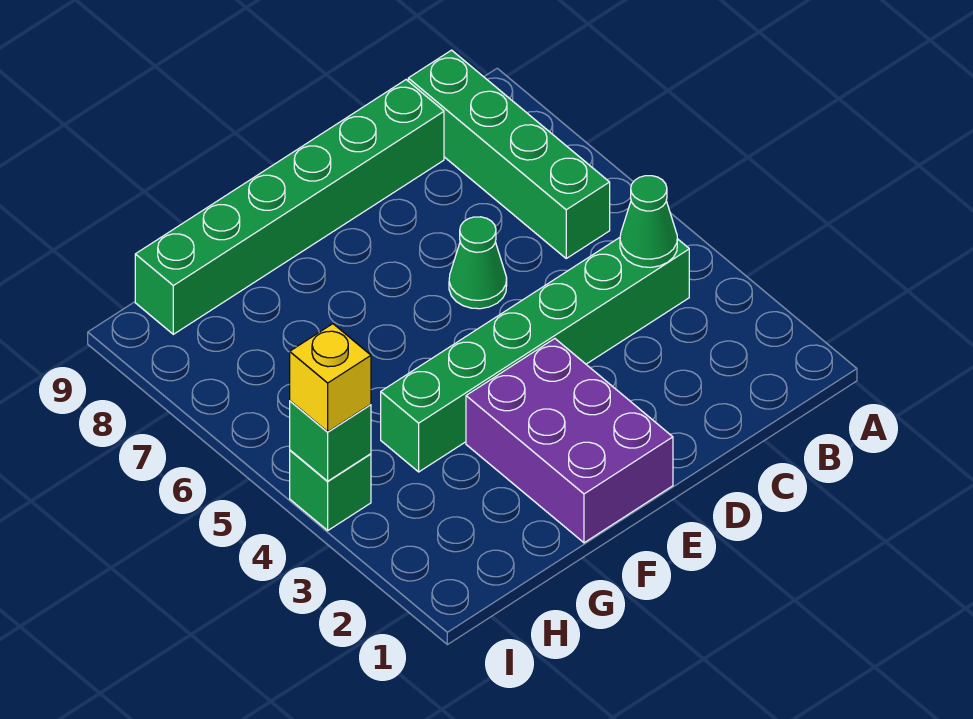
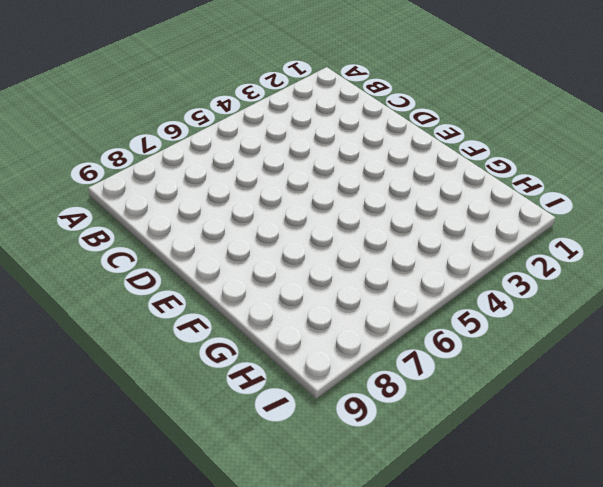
none -> green 1x6 brick [381,238,689,472]
none -> green 1x4 brick [408,50,610,258]

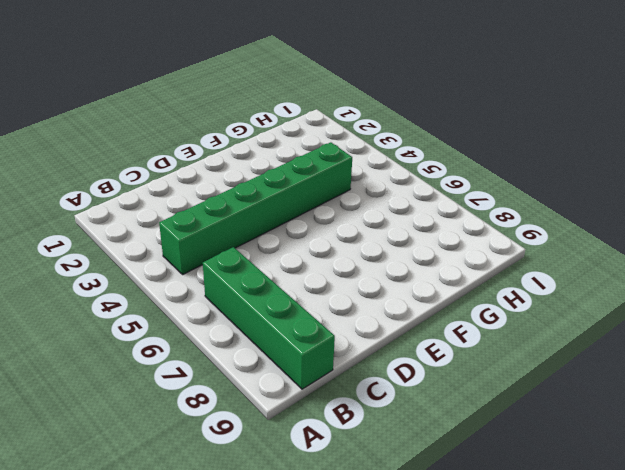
none -> green 1x6 brick [135,80,444,334]
none -> green 1x1 cone [449,217,507,309]

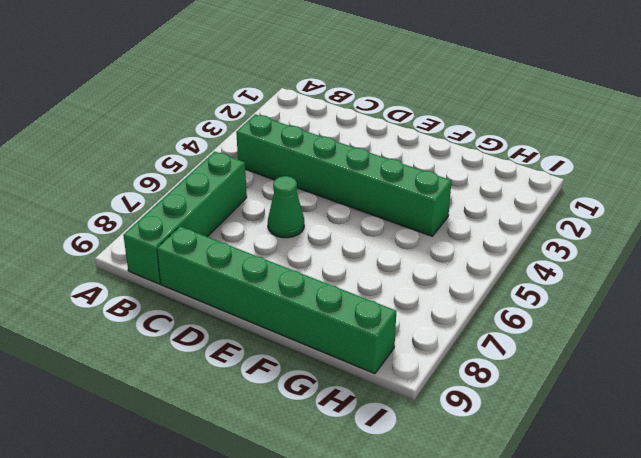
none -> purple 2x3 brick [466,339,673,543]
none -> green 1x1 brick [290,450,371,530]

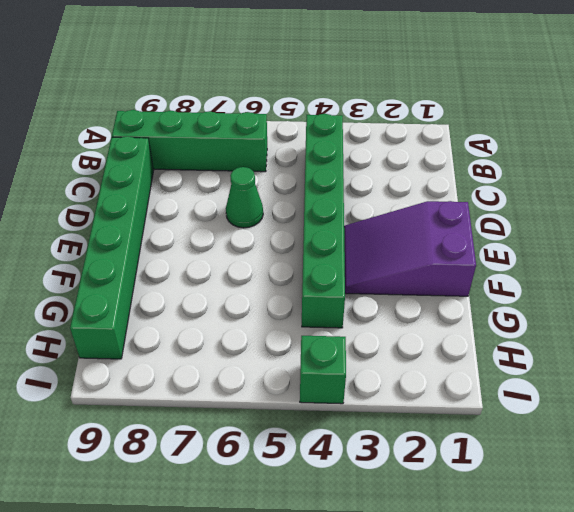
purple 2x3 slope [344,201,476,296] -> purple 2x3 brick [466,339,673,543]
none -> green 1x1 cone [620,176,677,267]
none -> green 1x1 brick [290,401,371,481]

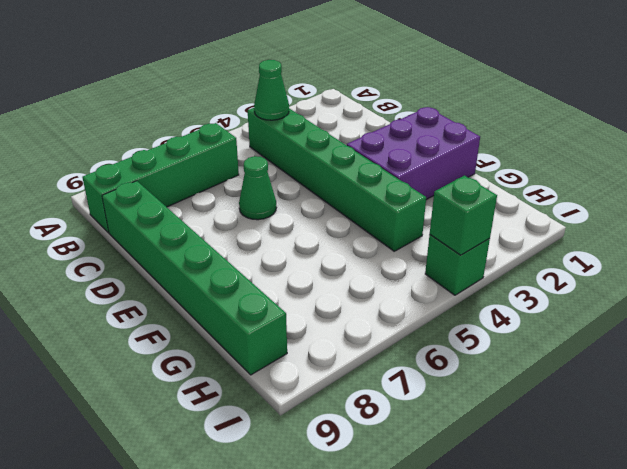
none -> yellow 1x1 brick [290,324,371,432]

